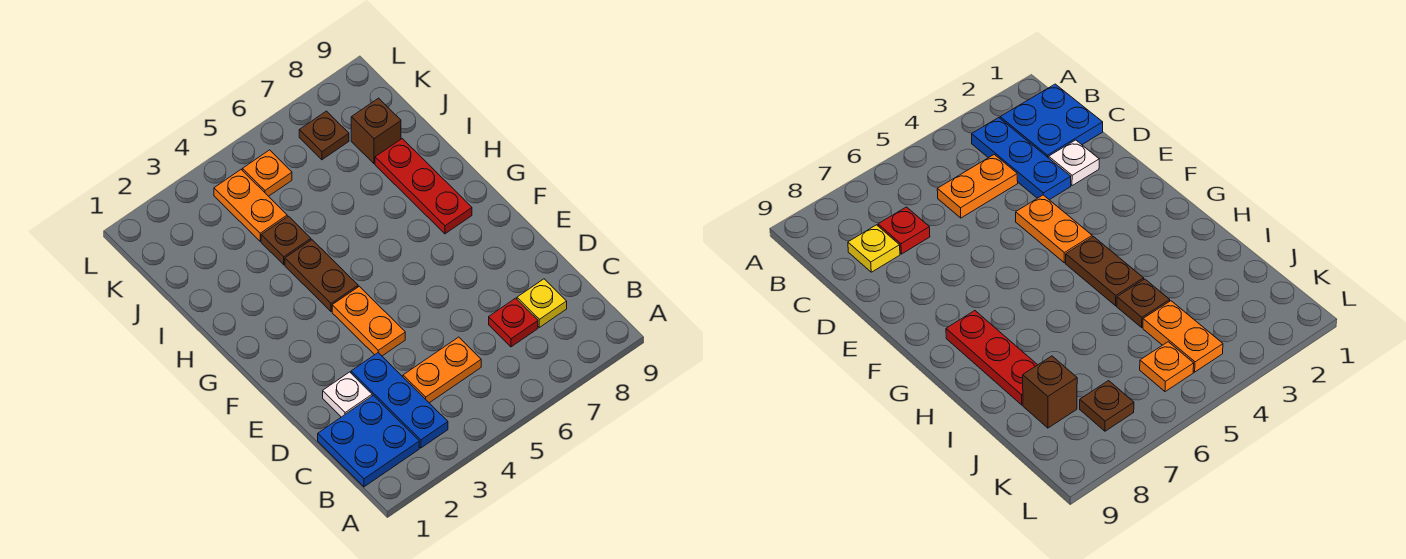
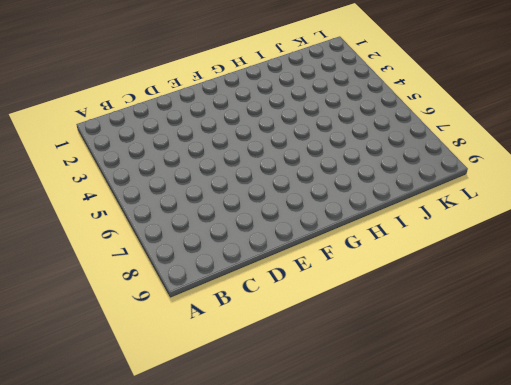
none -> blue 2x2 plate [318,395,419,487]
none -> blue 1x3 plate [351,353,448,448]
none -> orange 1x2 plate [403,337,481,403]

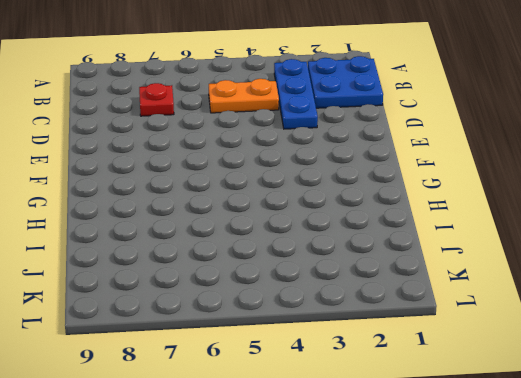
none -> yellow 1x1 plate [517,279,567,327]
none -> white 1x1 plate [323,372,372,417]
none -> orange 1x2 plate [332,286,405,356]

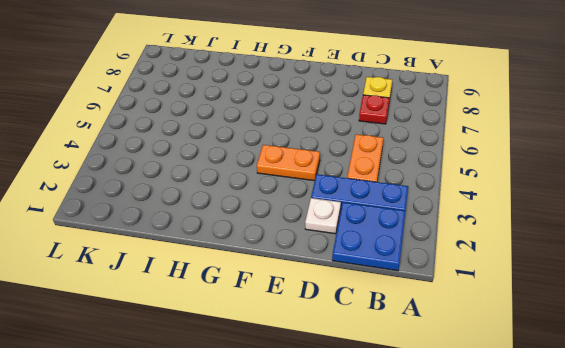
none -> brown 1x2 plate [285,240,358,312]
none -> red 1x3 plate [375,139,472,234]
none -> brown 1x1 plate [261,216,311,265]

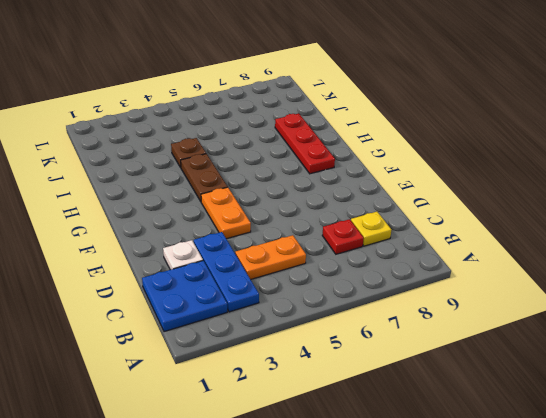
none -> orange 1x2 plate [214,170,287,241]
none -> brown 1x1 brick [351,98,401,164]
none -> orange 1x1 plate [242,150,292,196]

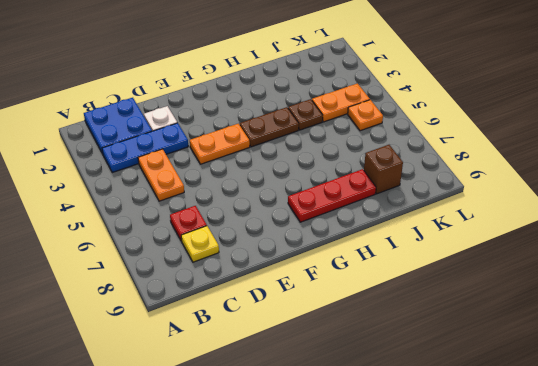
none -> brown 1x1 plate [299,111,349,160]

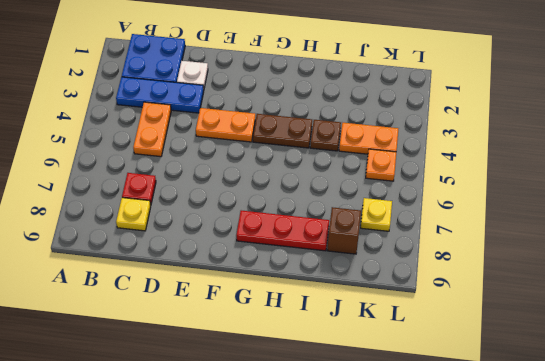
yellow 1x1 plate [361,198,392,231] -> brown 1x1 plate [299,111,349,160]

